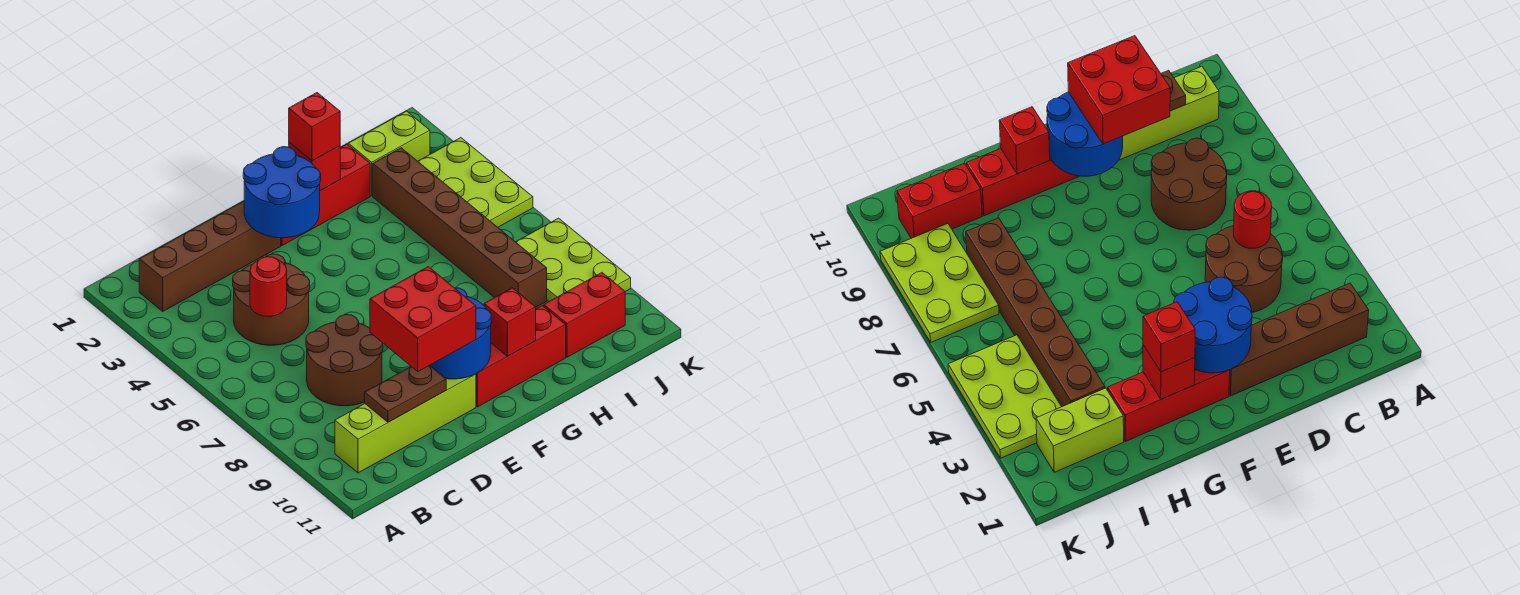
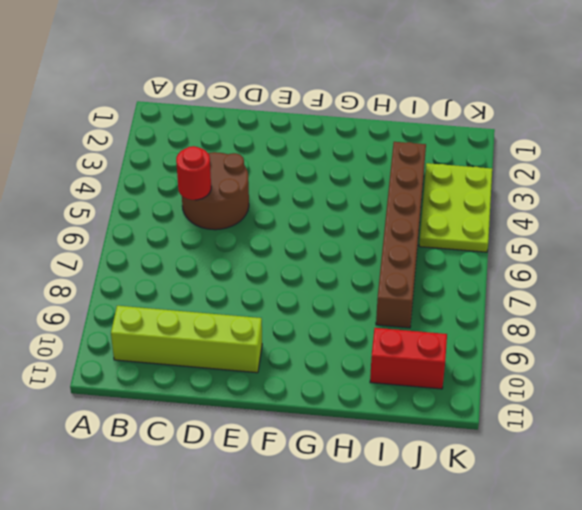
none -> brown 1x4 brick [139,201,281,311]
none -> brown 2x2 round brick [306,315,383,406]
none -> red 1x3 brick [281,144,370,246]

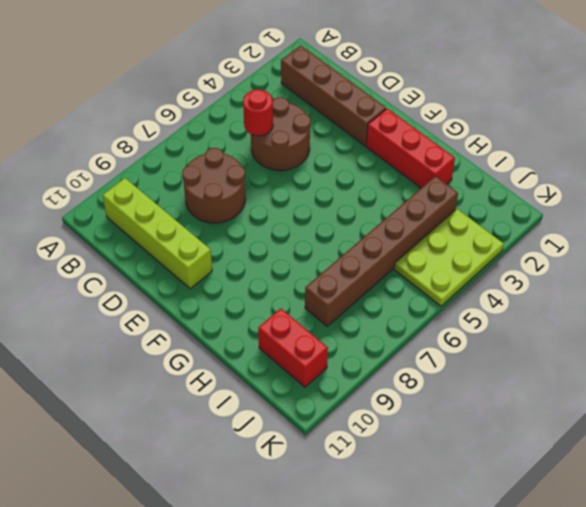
none -> red 1x3 brick [476,306,566,407]
none -> lime 1x2 brick [348,111,430,196]
none -> lime 2x3 plate [516,218,631,301]

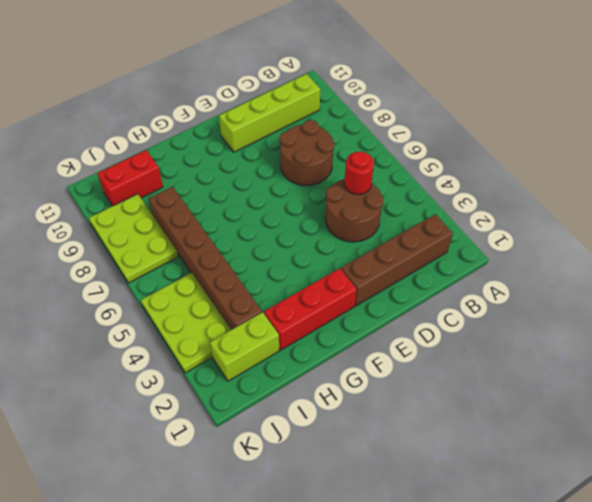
none -> red 1x3 brick [476,306,566,407]
none -> brown 1x2 plate [365,365,446,422]
none -> blue 2x2 round brick [243,147,321,238]

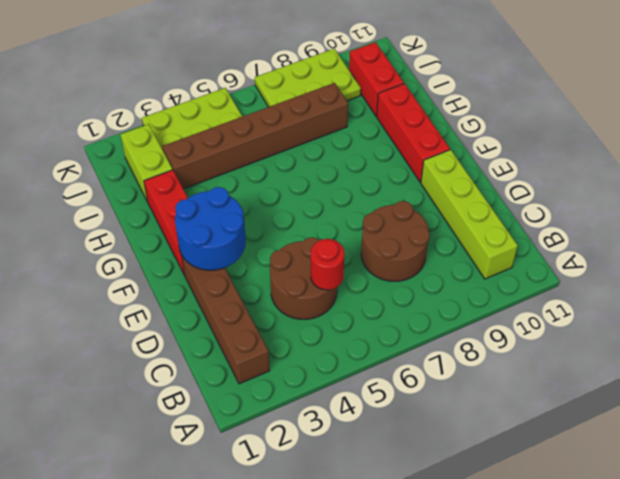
none -> brown 1x2 plate [365,365,446,422]
none -> blue 2x2 round brick [430,288,491,379]
none -> red 1x1 brick [289,143,340,191]

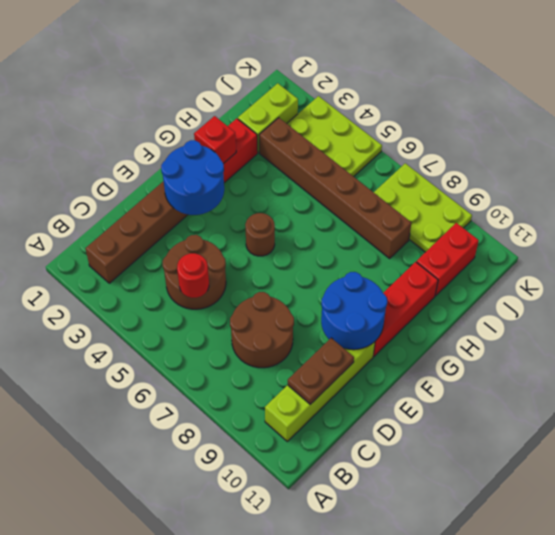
brown 1x1 round brick [245,213,275,256] -> none
none -> red 1x1 brick [484,288,536,356]
none -> red 2x2 brick [370,267,476,371]
none -> red 1x1 brick [289,93,340,161]

